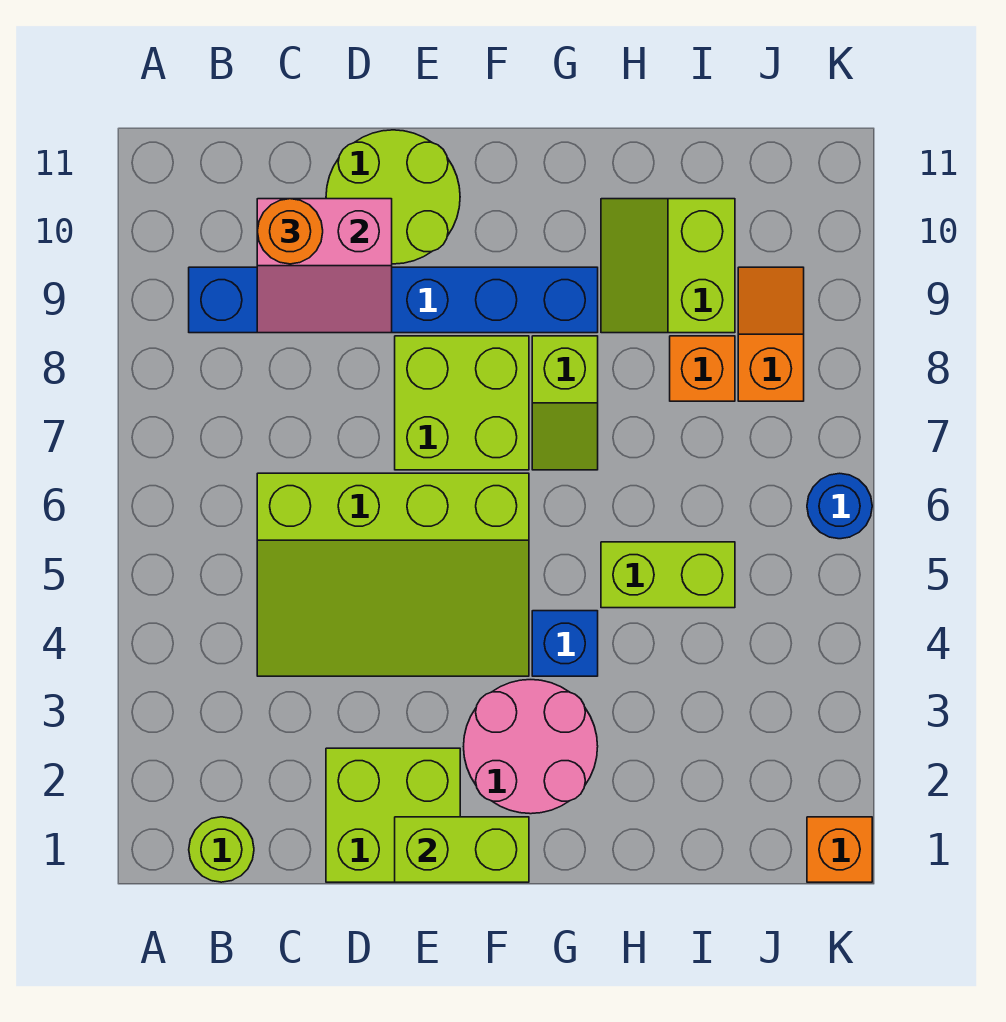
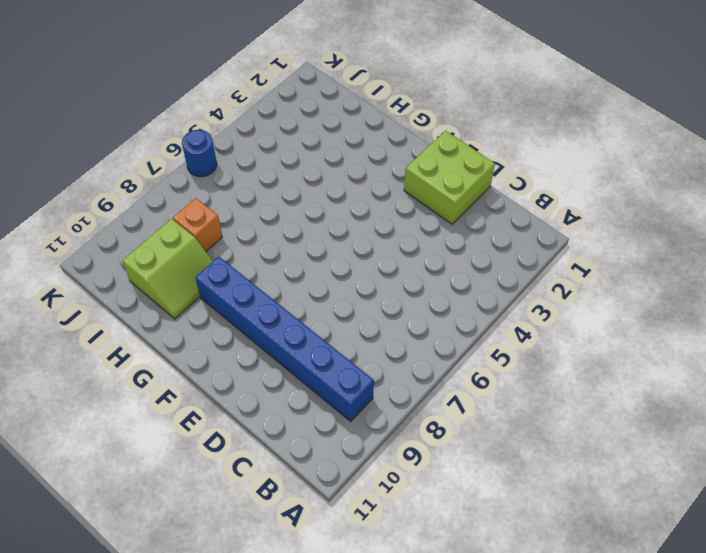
none -> lime 1x1 round brick [189,817,254,882]
none -> lime 3x4 slope [257,473,529,676]
none -> lime 2x2 round brick [326,130,460,264]

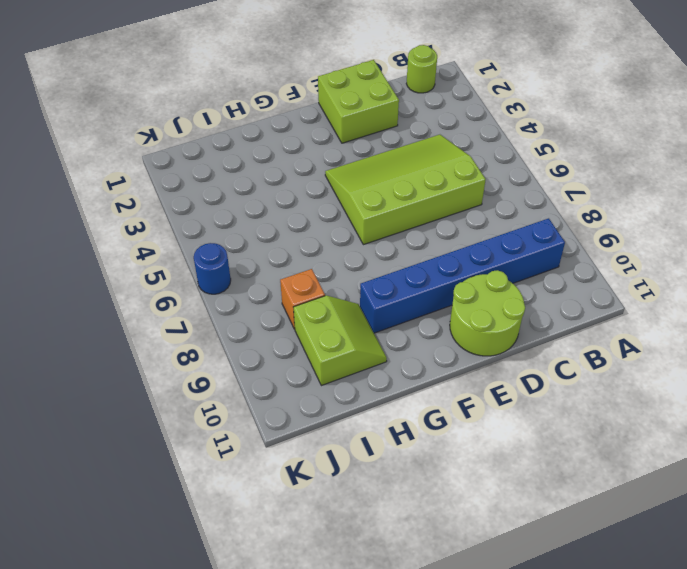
none -> lime 2x2 brick [395,336,529,470]
none -> pink 2x2 round brick [464,680,598,814]
none -> blue 1x1 brick [532,611,598,676]

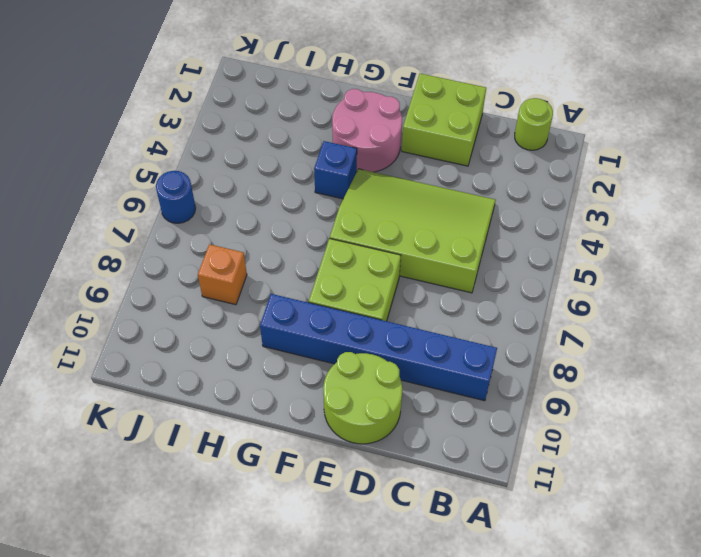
none -> lime 1x2 slope [532,336,598,470]
none -> lime 1x2 brick [601,542,735,608]
none -> lime 2x2 slope [601,199,735,333]

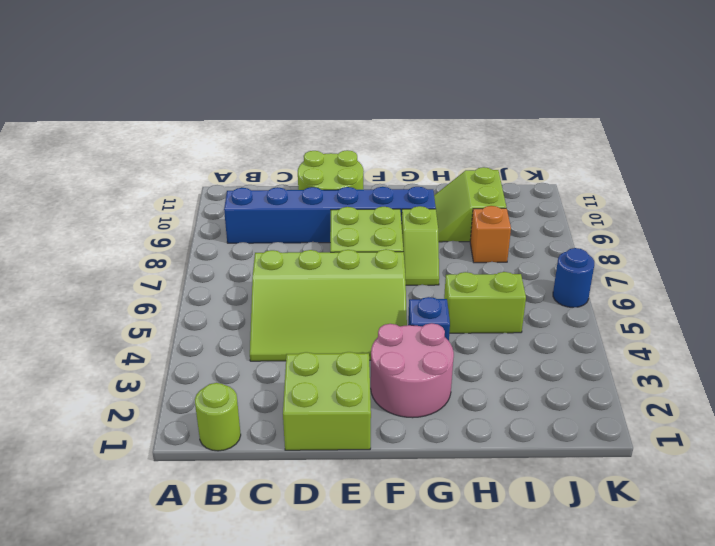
none -> orange 1x2 slope [738,267,804,401]
none -> orange 1x1 brick [807,817,872,882]
none -> pink 2x2 slope [257,199,392,333]

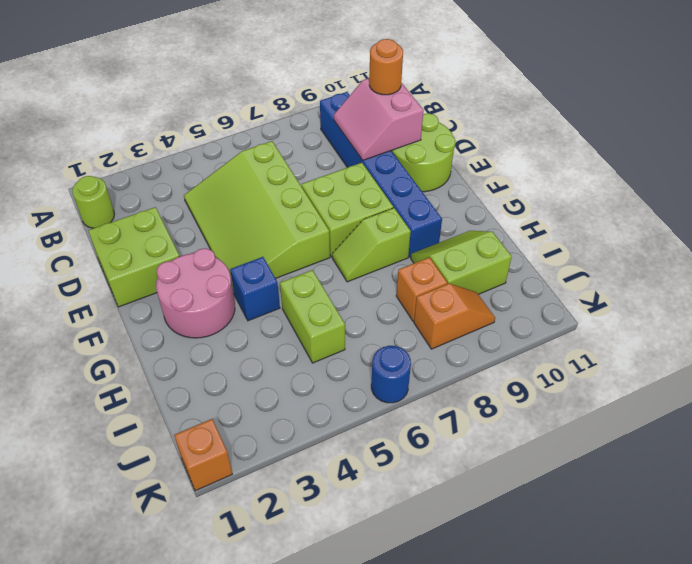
none -> lime 1x2 brick [395,817,529,882]

